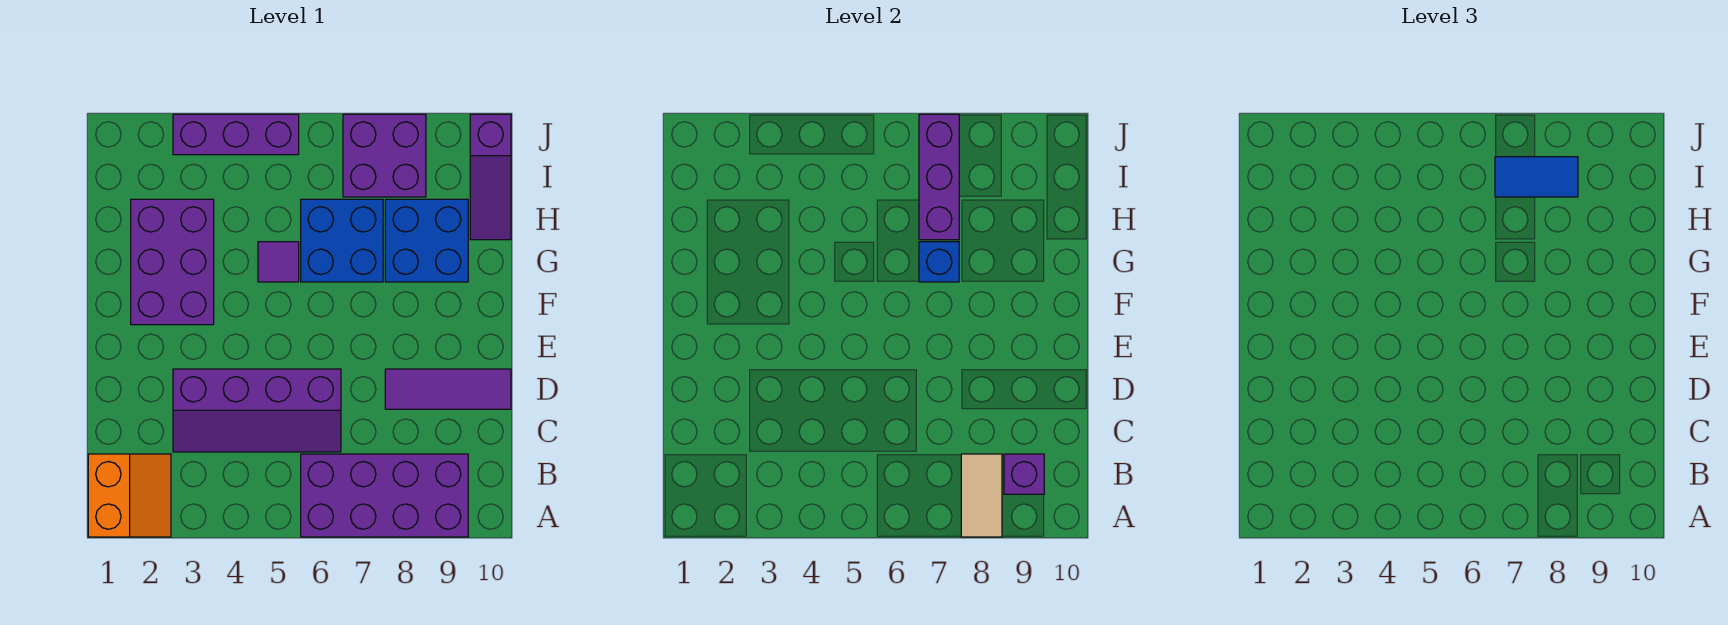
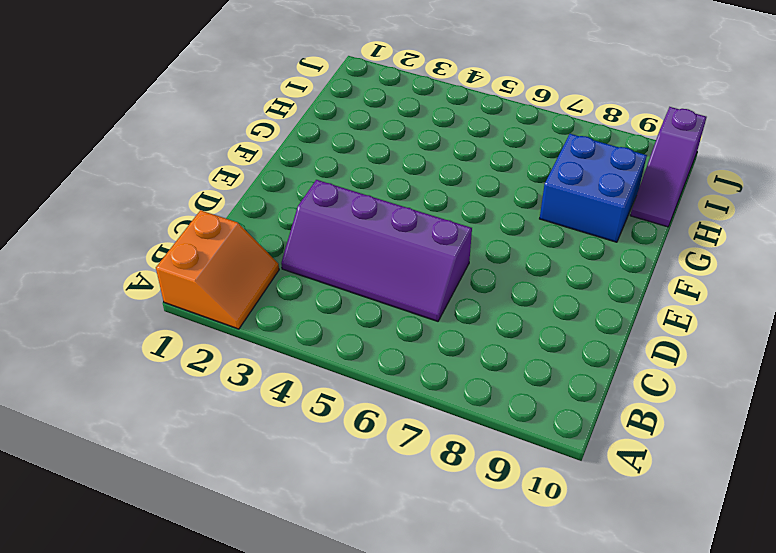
none -> purple 2x4 brick [301,454,468,537]
none -> purple 1x3 tile [385,369,511,409]
none -> purple 2x3 brick [131,199,214,325]

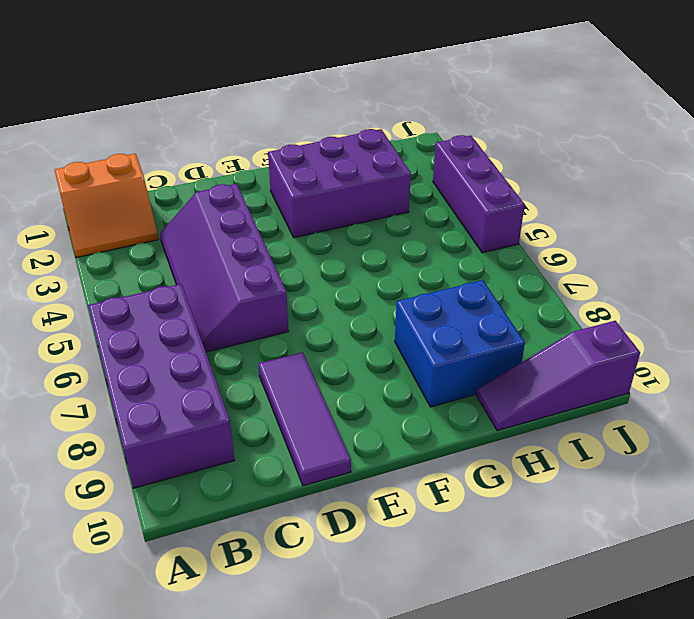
none -> purple 1x1 tile [258,242,299,282]
none -> blue 2x2 brick [301,199,383,282]
none -> purple 2x2 brick [343,114,426,197]

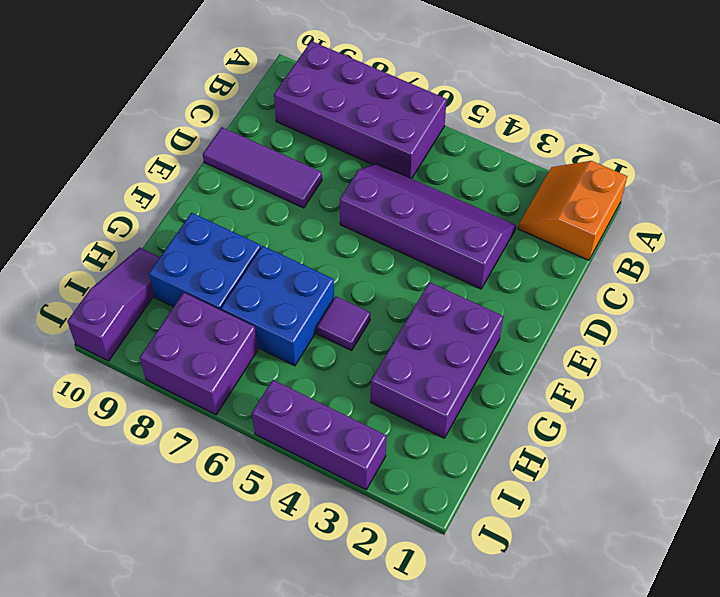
none -> tan 1x2 tile [961,454,1002,537]
none -> purple 1x1 brick [1004,454,1044,494]
none -> blue 1x1 brick [919,242,959,282]

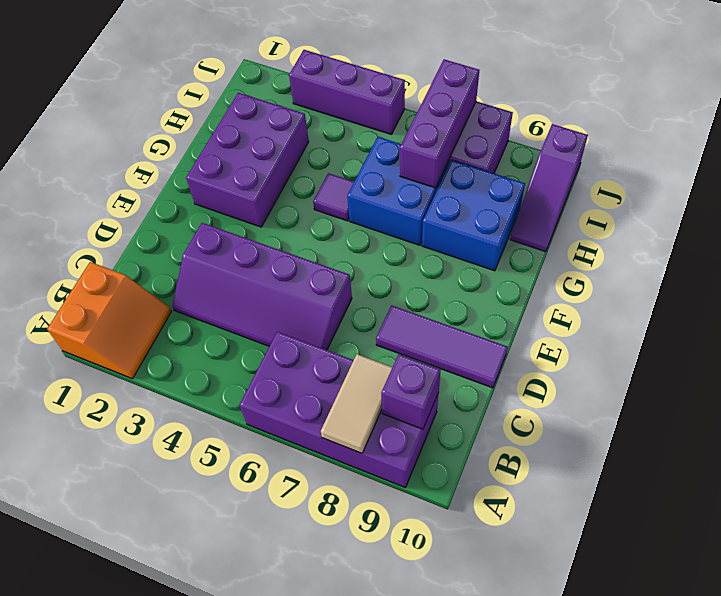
none -> blue 1x1 brick [919,242,959,282]
none -> blue 1x2 tile [1495,157,1578,197]

